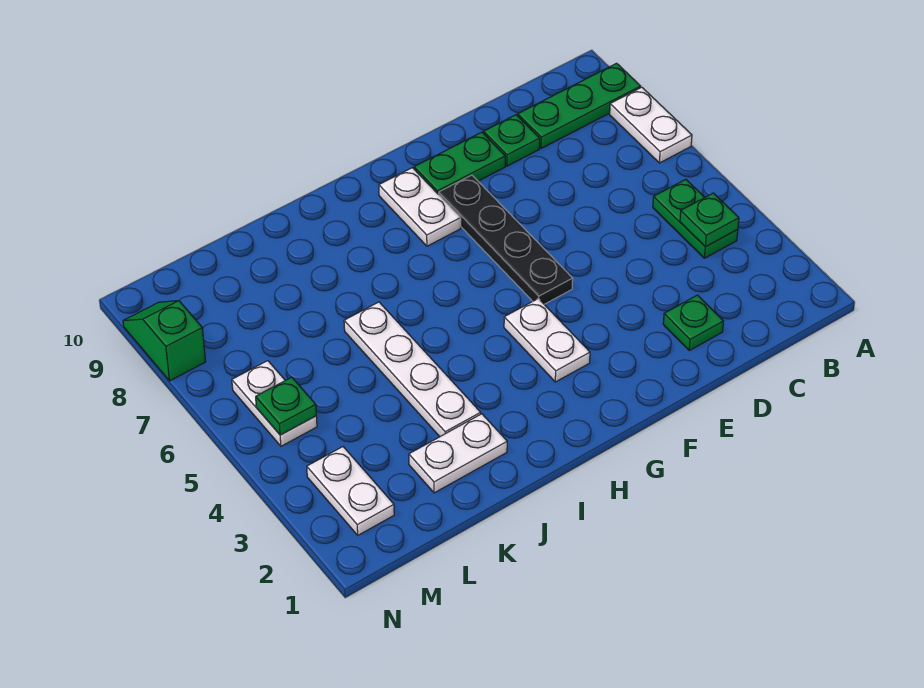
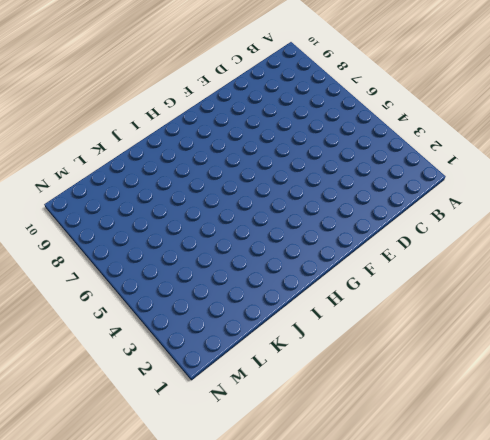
none -> white 1x2 plate [610,87,692,163]
none -> green 1x3 plate [518,63,641,148]
none -> green 1x2 plate [653,179,738,258]

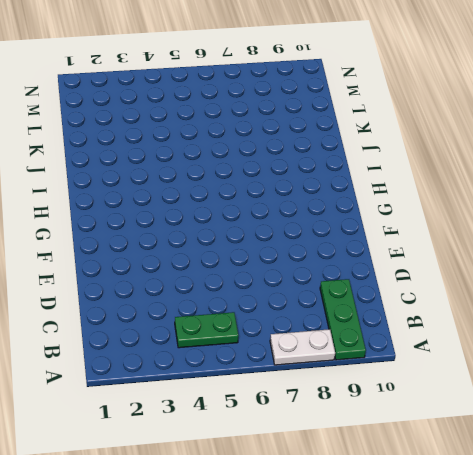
none -> green 1x1 plate [663,295,723,350]
none -> green 1x1 plate [483,115,540,166]
none -> green 1x2 plate [414,132,505,195]

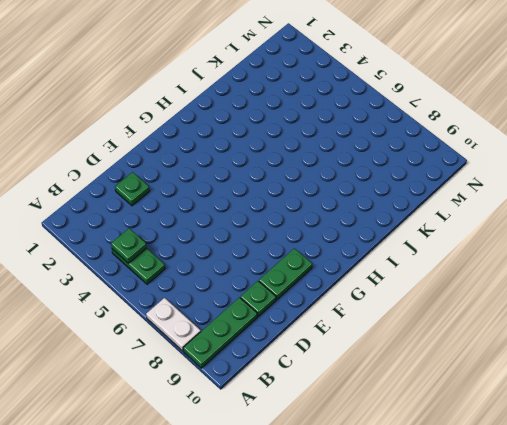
none -> black 1x4 plate [439,175,573,304]
none -> white 1x2 plate [504,299,590,382]
none -> white 1x2 plate [379,168,461,246]

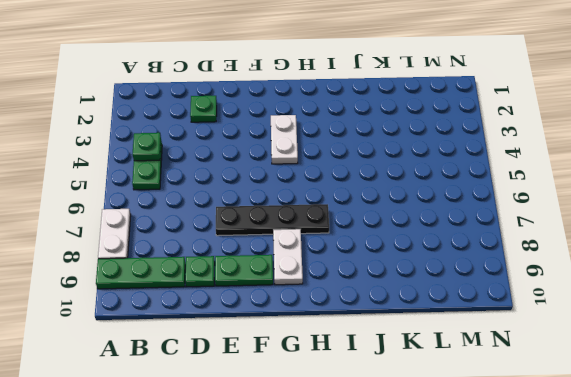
black 1x4 plate [216,204,329,236] -> black 1x4 plate turned to [439,175,573,304]
none -> white 1x2 plate [409,414,507,493]
none -> white 1x4 plate [344,302,481,437]
none -> white 1x2 plate [307,447,394,535]

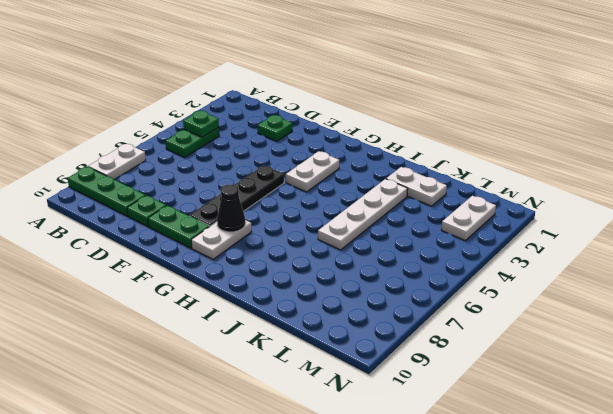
black 1x1 cone [217,185,245,232] -> none
none -> white 1x2 plate [232,361,317,446]
none -> green 1x2 slope [123,301,206,381]
none -> green 1x1 plate [256,377,316,435]

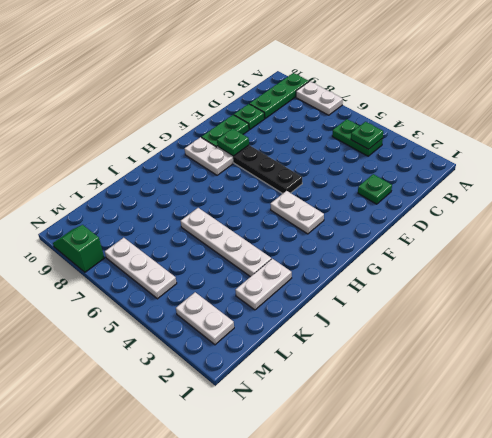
green 1x1 plate [217,128,249,156] -> green 1x1 plate moved to [256,377,316,435]
white 1x3 plate [105,238,177,299] -> white 1x2 plate [232,361,317,446]

